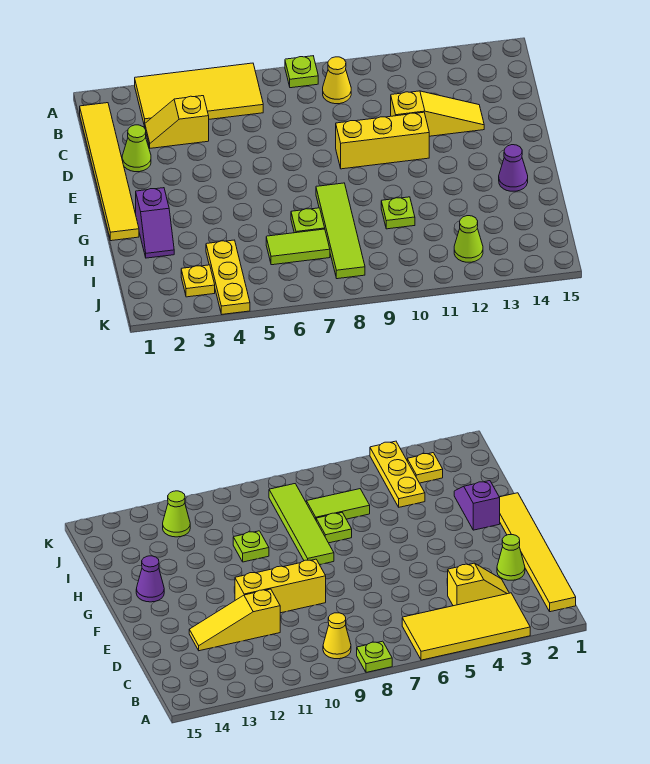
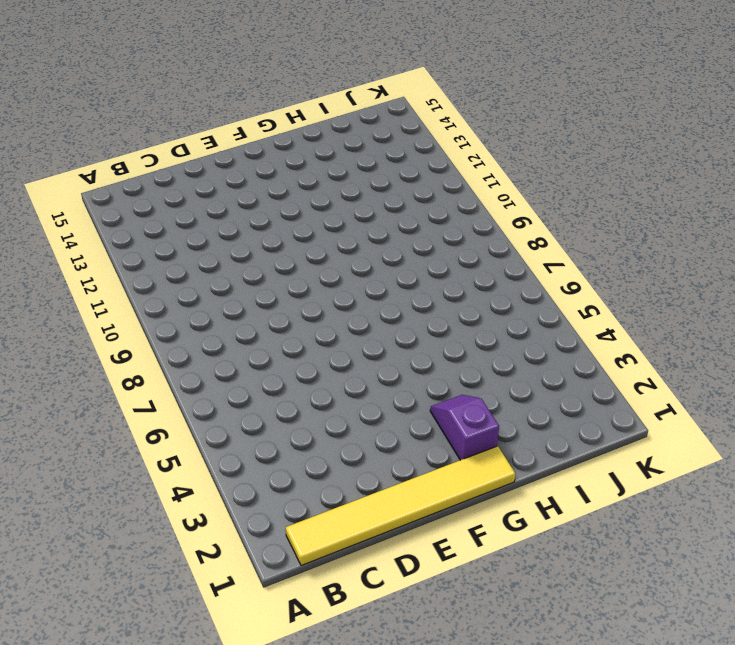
purple 1x2 slope [430,395,499,460] -> purple 1x2 slope turned to [136,188,174,258]
none -> yellow 2x4 tile [135,63,263,126]
none -> lime 1x1 plate [285,56,318,88]
none -> yellow 1x1 cone [323,57,351,104]

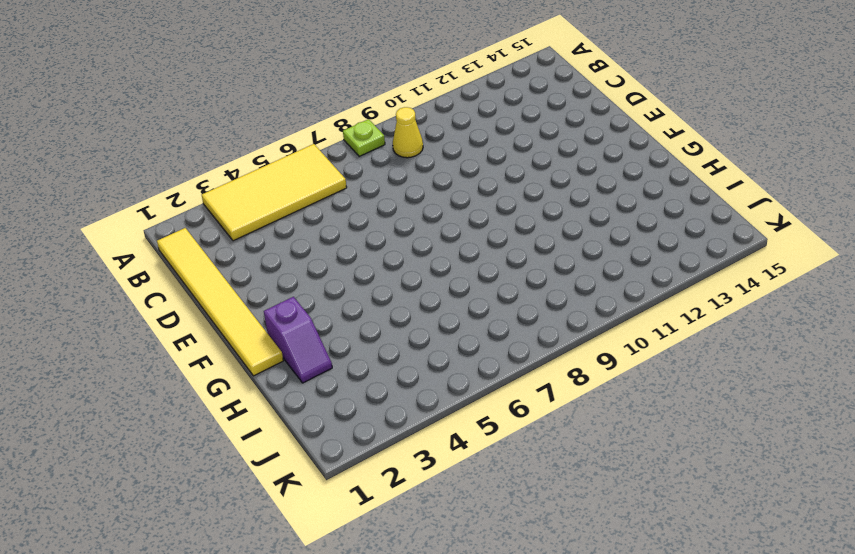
none -> yellow 1x2 slope [145,96,209,148]
none -> lime 1x1 cone [122,125,151,172]
none -> yellow 1x3 slope [391,91,484,136]

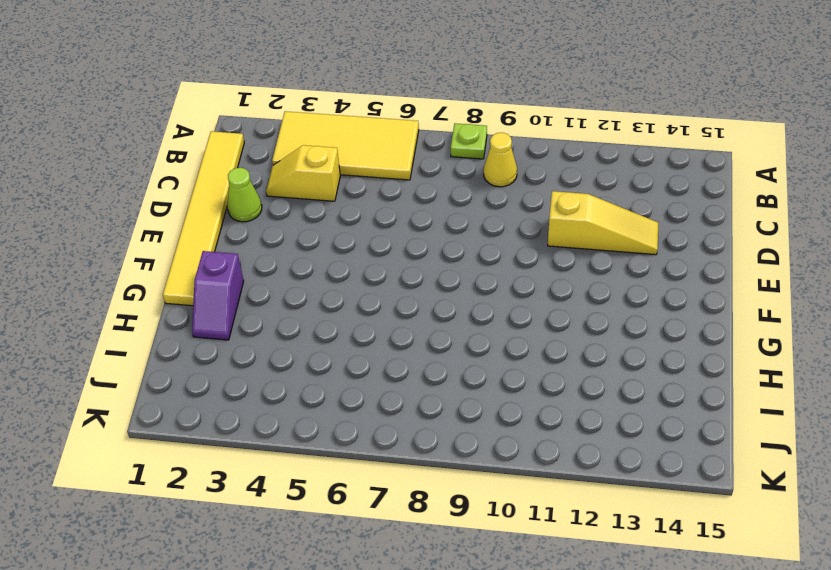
none -> yellow 1x3 brick [336,112,429,169]
none -> lime 1x4 tile [316,183,365,279]
none -> purple 1x1 cone [499,145,528,191]

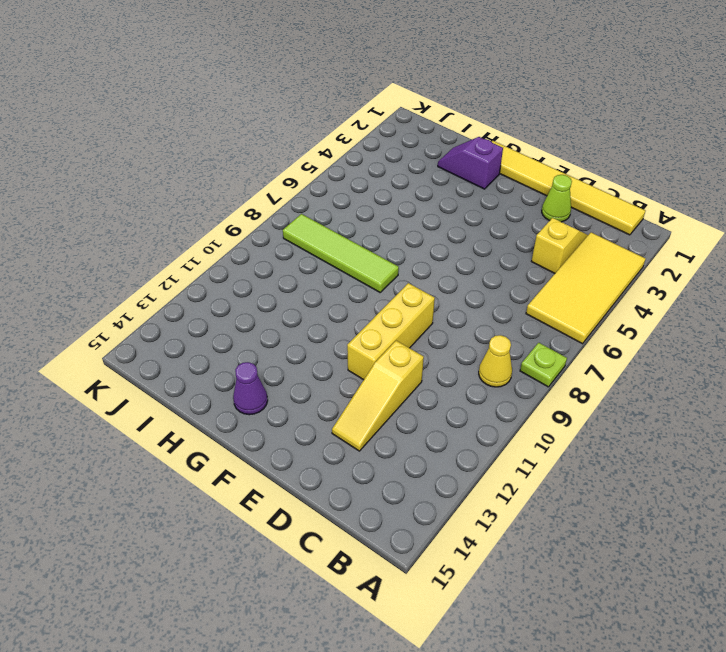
none -> lime 1x1 plate [291,208,325,233]
none -> lime 1x1 plate [381,197,415,229]
none -> yellow 1x3 plate [206,240,250,314]

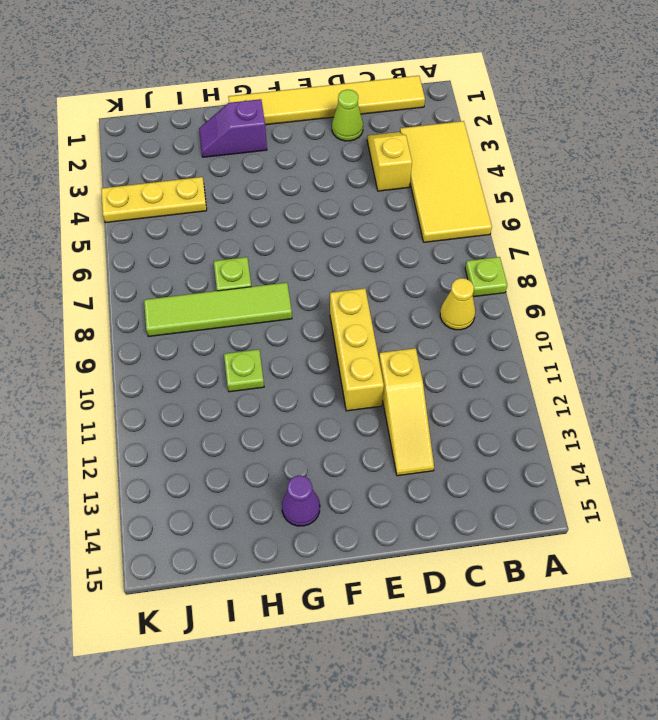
none -> lime 1x2 tile [266,229,330,265]
none -> yellow 1x1 plate [181,265,215,297]
none -> lime 1x1 cone [454,216,483,262]

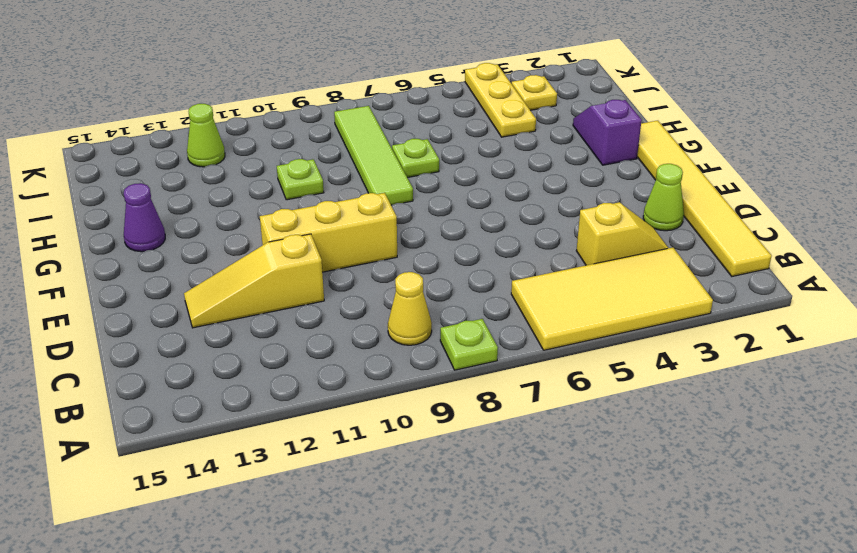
none -> lime 1x2 tile [266,229,330,265]

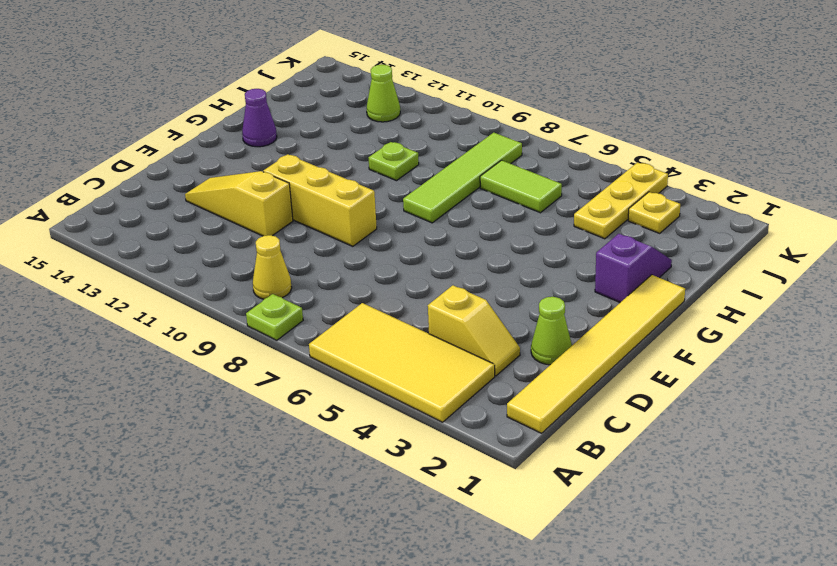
none -> lime 1x1 plate [291,208,325,233]

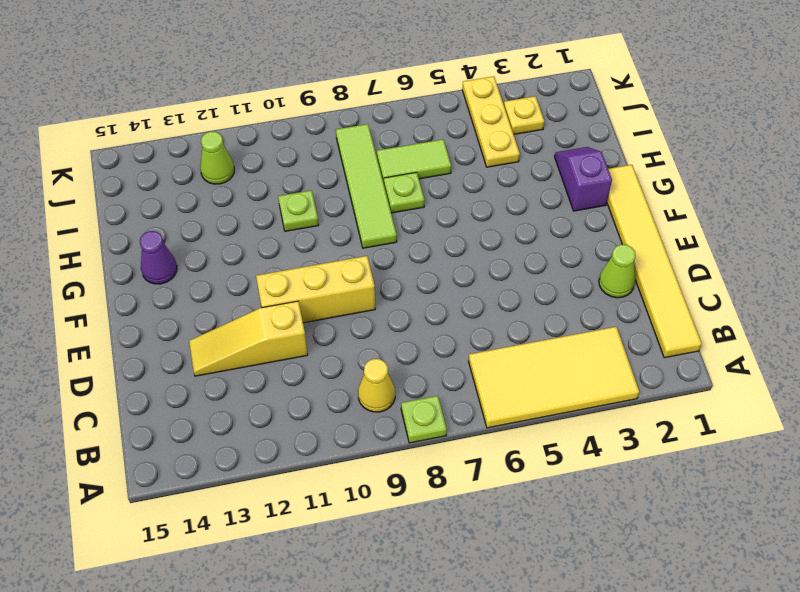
none -> yellow 1x2 slope [145,96,209,148]

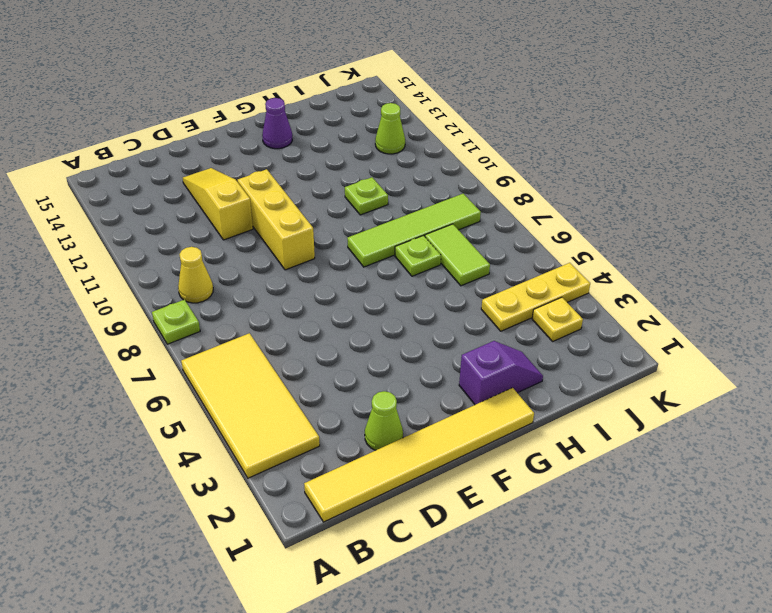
none -> yellow 1x2 slope [145,96,209,148]

